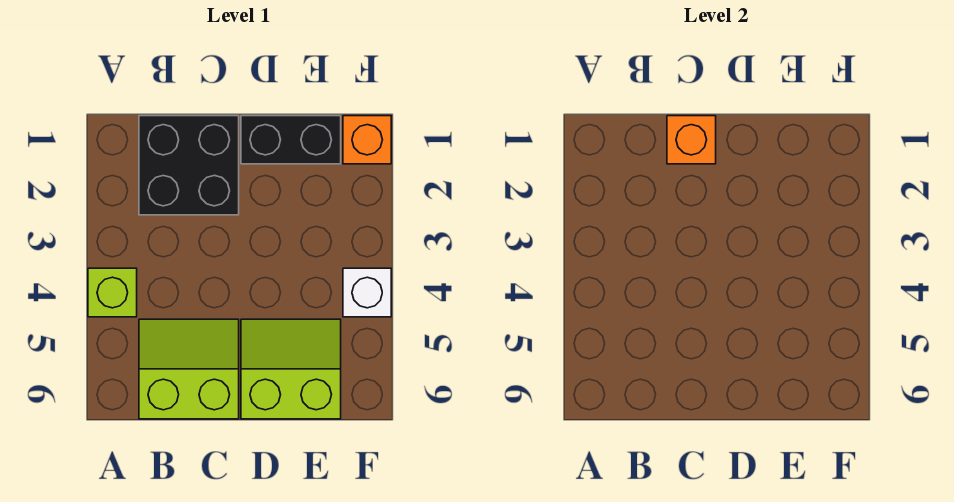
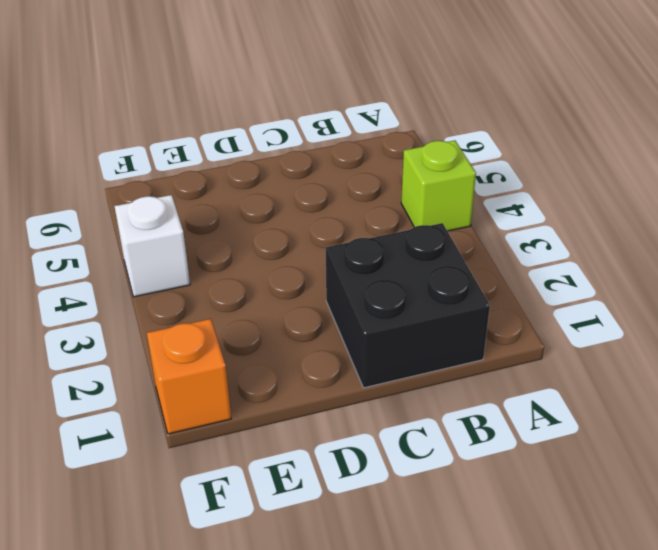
none -> lime 2x2 slope [139,319,239,419]
none -> black 1x2 brick [241,116,341,164]

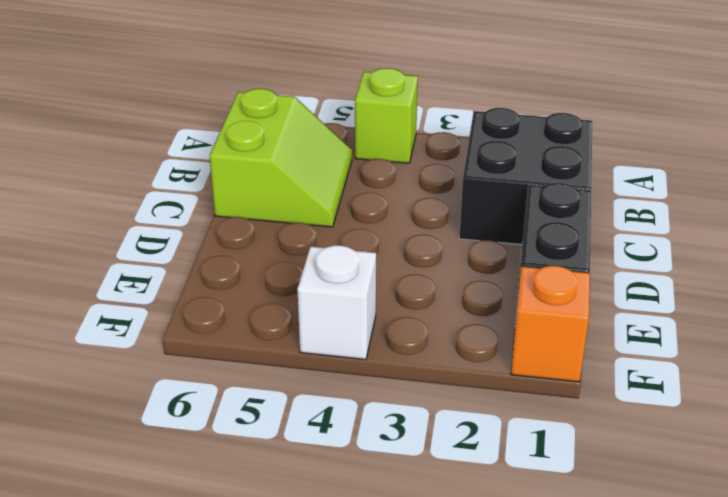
none -> lime 2x2 slope [241,319,341,419]
none -> orange 1x1 brick [667,116,716,164]

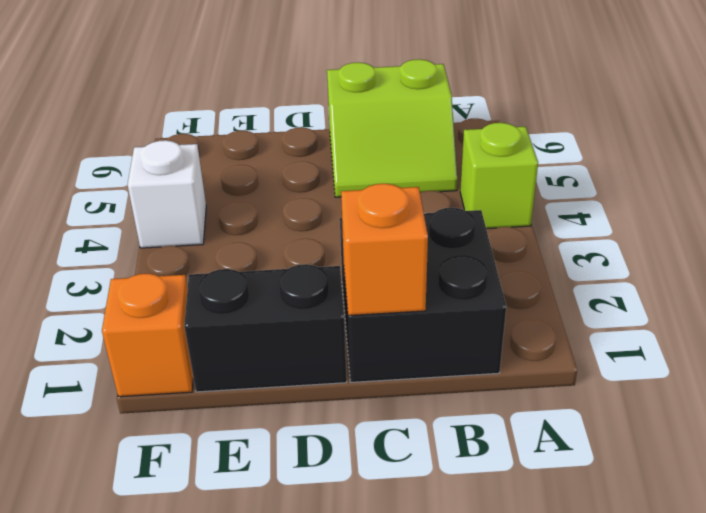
none -> lime 2x2 slope [241,319,341,419]

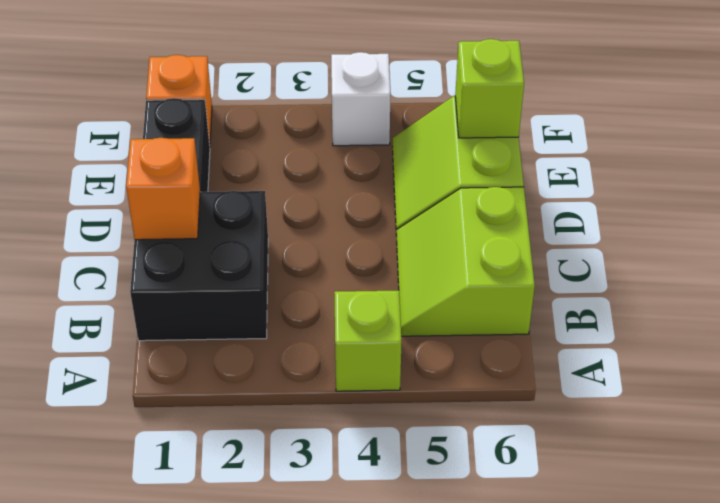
lime 1x1 brick [455,39,524,138] -> none

